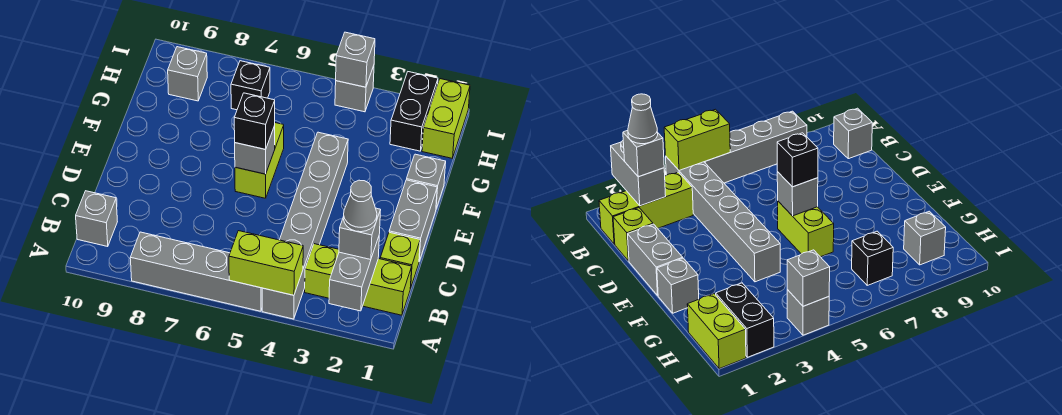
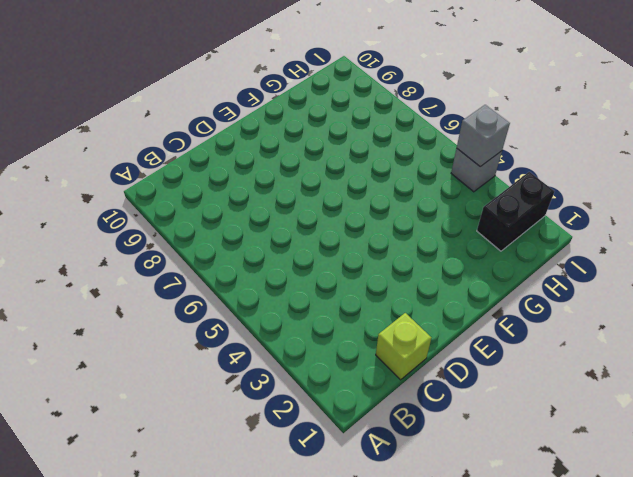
none -> grey 1x6 brick [262,132,348,319]
none -> grey 1x4 brick [130,232,262,311]
none -> lime 1x3 brick [305,244,412,315]

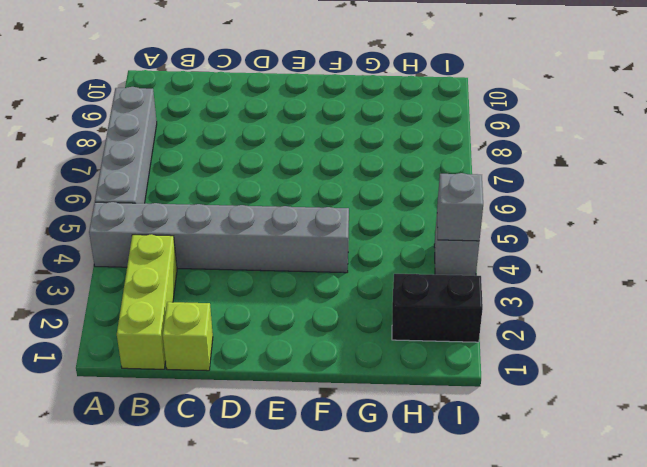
none -> grey 1x1 brick [76,191,117,247]
none -> grey 1x2 brick [389,180,437,261]
none -> lime 1x2 brick [235,123,284,198]

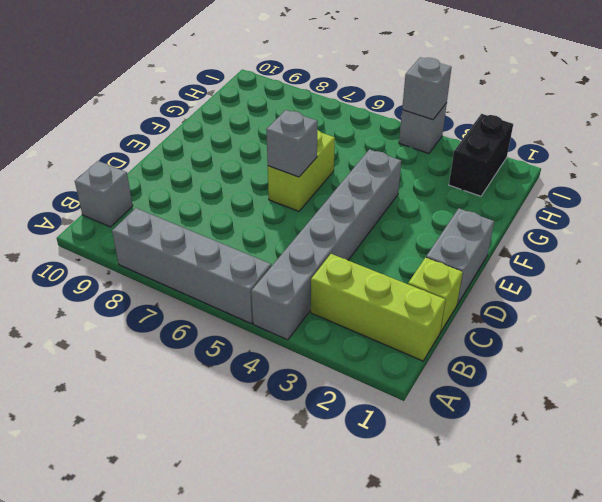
none -> grey 1x1 brick [406,154,446,208]
none -> lime 1x2 brick [422,79,470,158]
none -> black 1x1 brick [231,61,270,110]

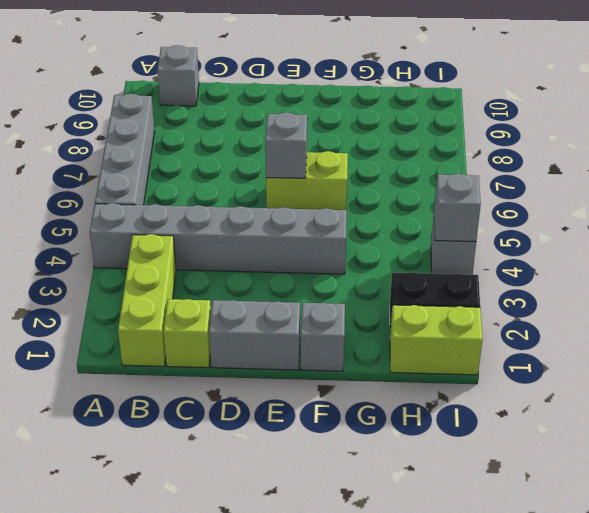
none -> black 1x1 brick [231,61,270,110]
none -> grey 1x1 brick [168,47,207,101]
none -> grey 1x2 brick [329,237,379,311]

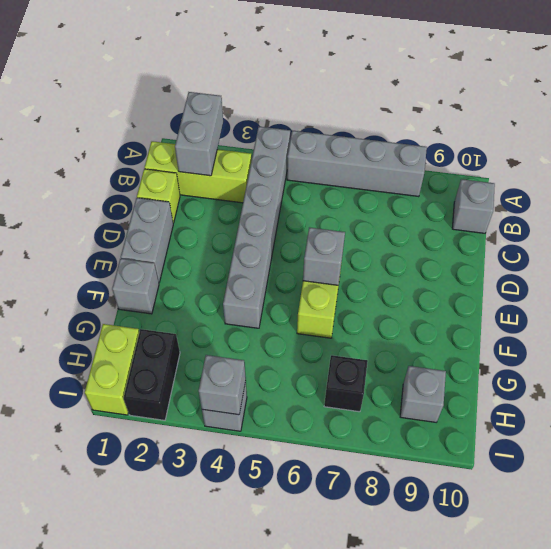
none -> lime 1x2 brick [229,231,303,295]
none -> grey 1x1 brick [339,208,381,260]
none -> black 1x1 brick [234,93,275,149]

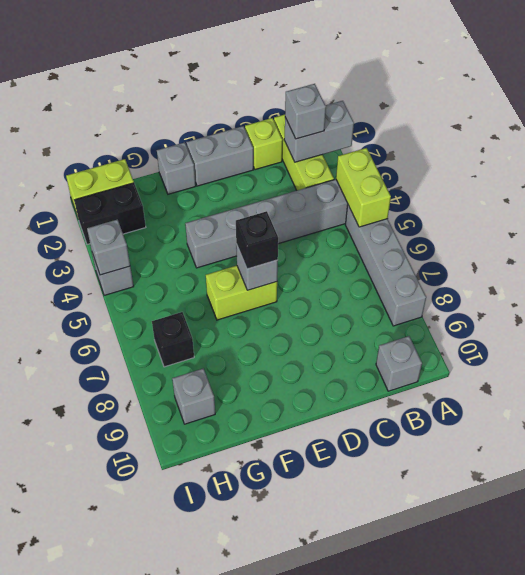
none -> grey 1x1 cone [343,180,377,232]

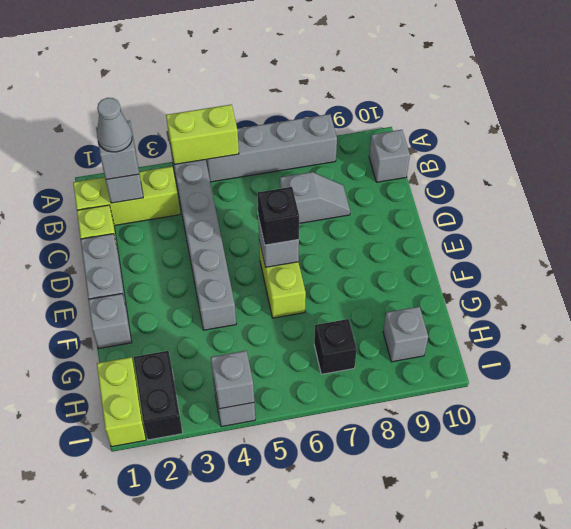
grey 1x2 slope [280,172,350,223] -> none

